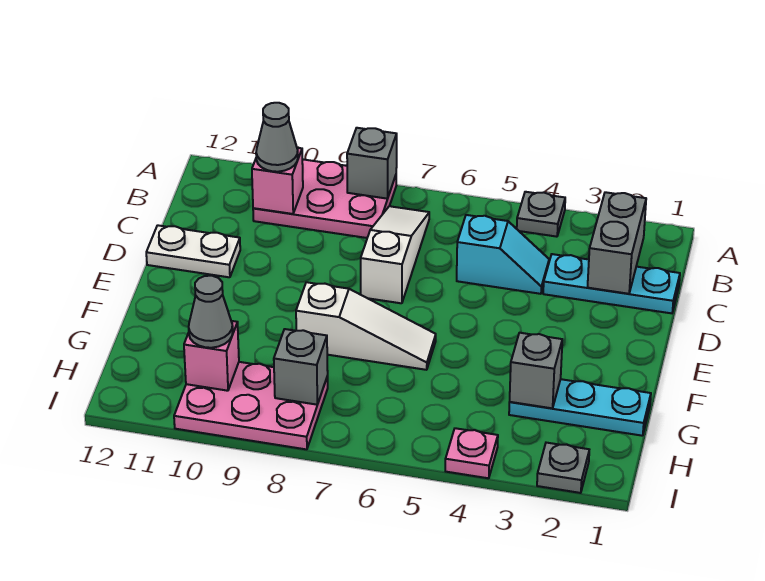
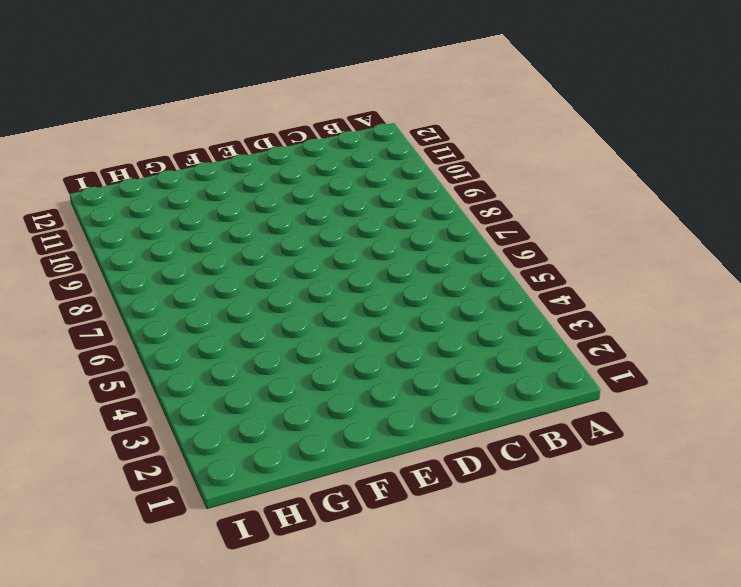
none -> grey 1x1 plate [517,192,565,237]
none -> pink 2x3 plate [253,159,396,238]
none -> white 1x3 slope [361,206,429,303]

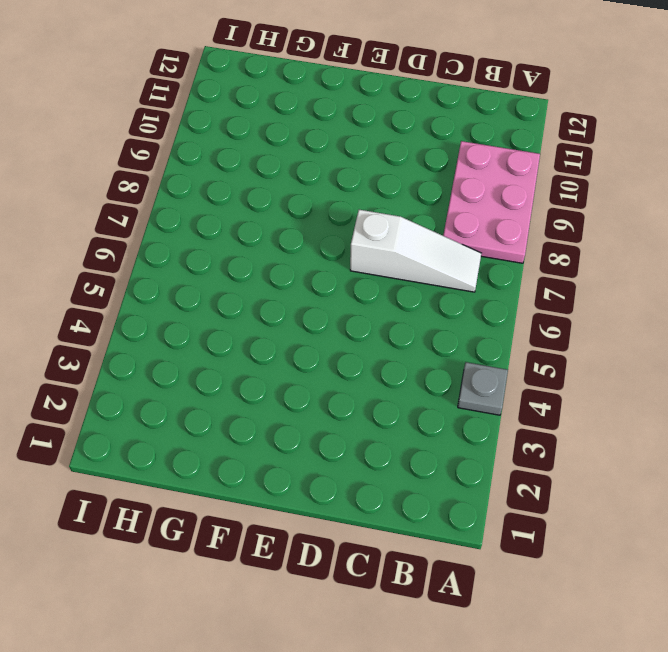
none -> cyan 1x3 plate [543,254,680,313]
none -> cyan 1x2 slope [457,215,549,294]
none -> white 1x2 plate [146,225,240,277]

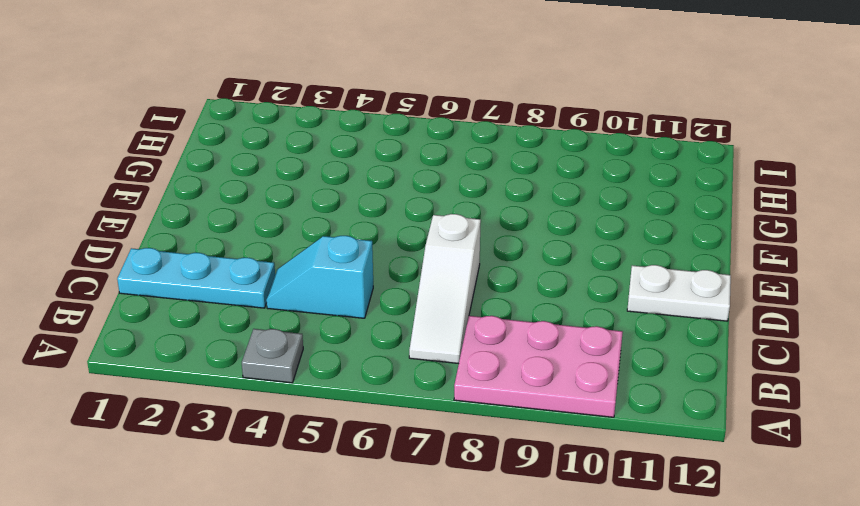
none -> white 1x3 slope [296,282,436,370]
none -> cyan 1x3 plate [509,379,651,436]
none -> pink 2x3 plate [174,362,328,449]

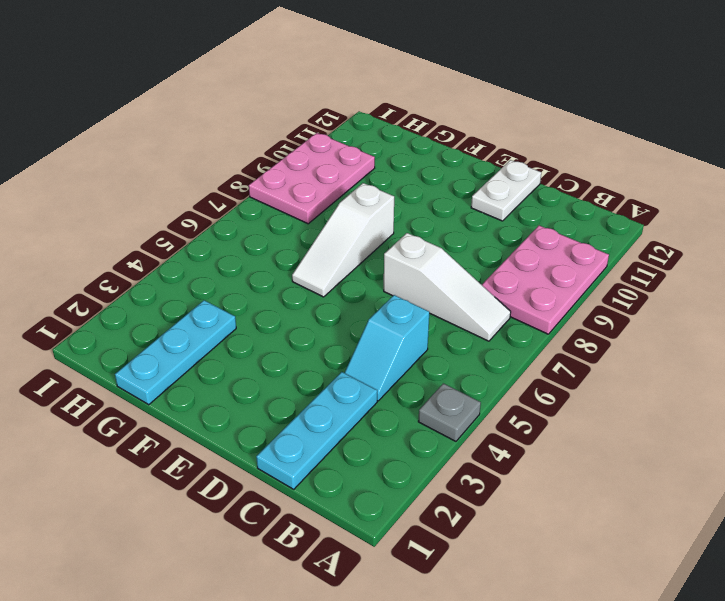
none -> grey 1x1 plate [537,443,589,493]
none -> pink 1x1 plate [445,428,498,478]
none -> grey 1x1 brick [347,128,397,199]

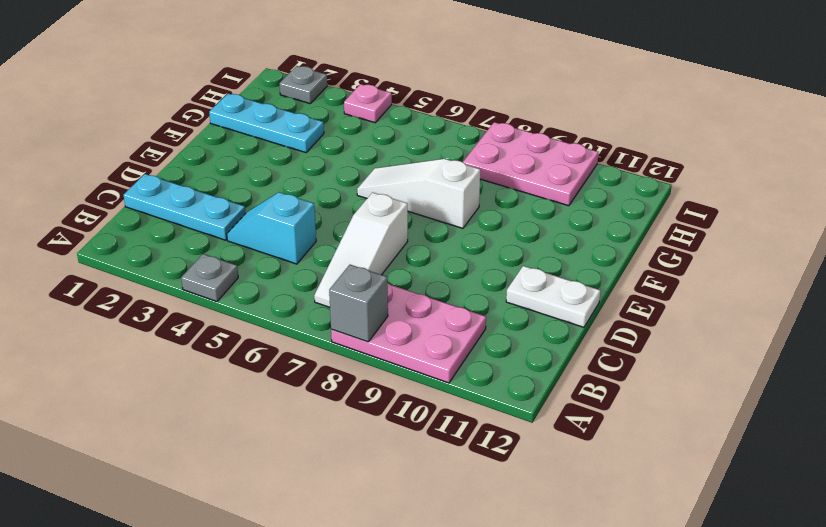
none -> grey 1x2 brick [588,192,646,294]
none -> pink 1x1 brick [252,148,303,214]
none -> grey 1x1 brick [510,333,562,408]

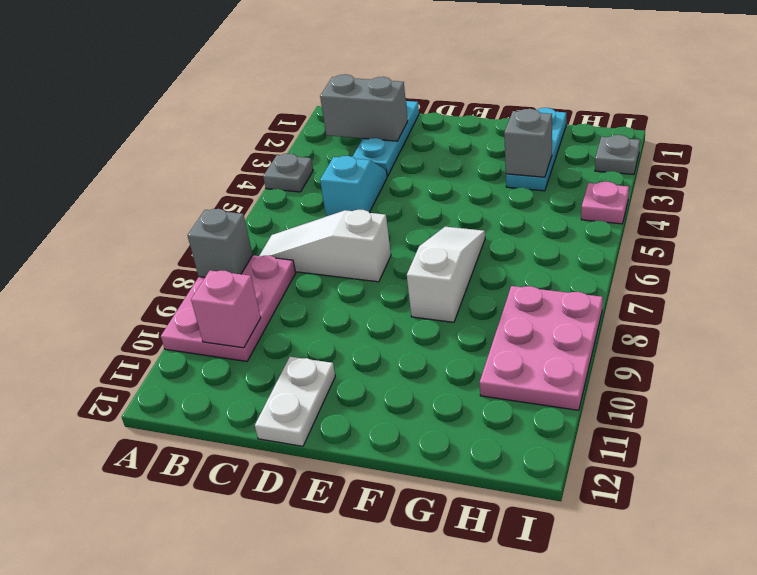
none -> grey 1x1 brick [274,329,328,405]
none -> pink 1x1 brick [184,321,239,391]
none -> grey 1x1 cone [256,103,298,172]

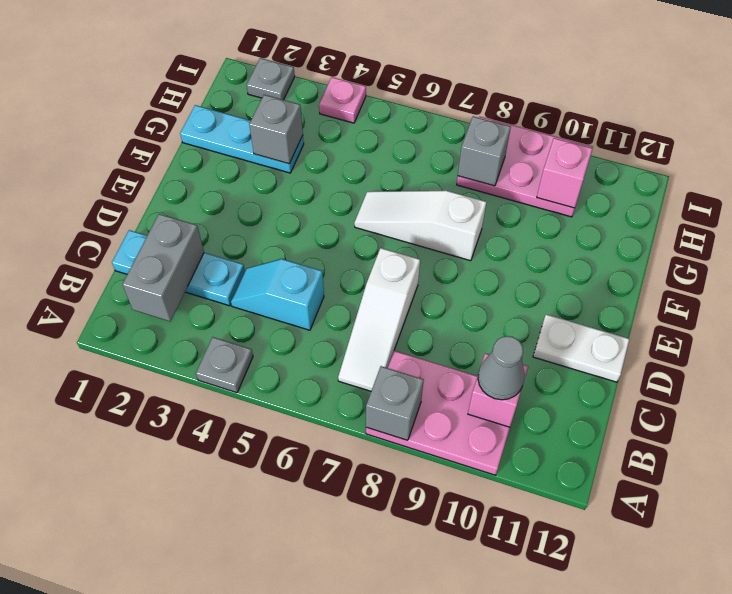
none -> grey 1x1 cone [189,276,233,348]

